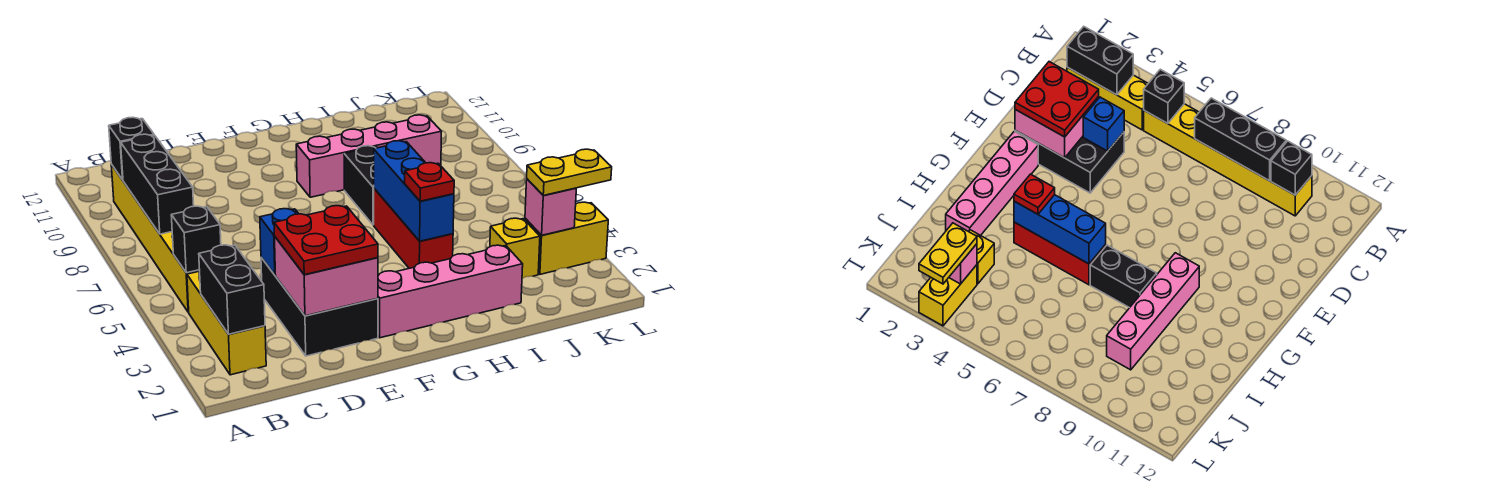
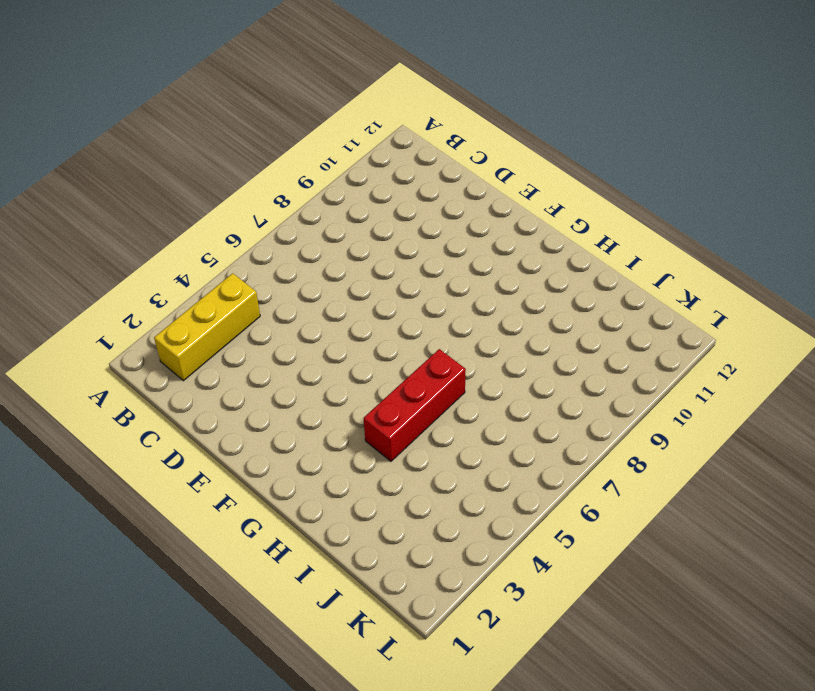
none -> yellow 1x6 brick [111,164,200,312]
none -> black 2x3 brick [261,257,378,356]
none -> pink 1x4 brick [378,245,523,338]

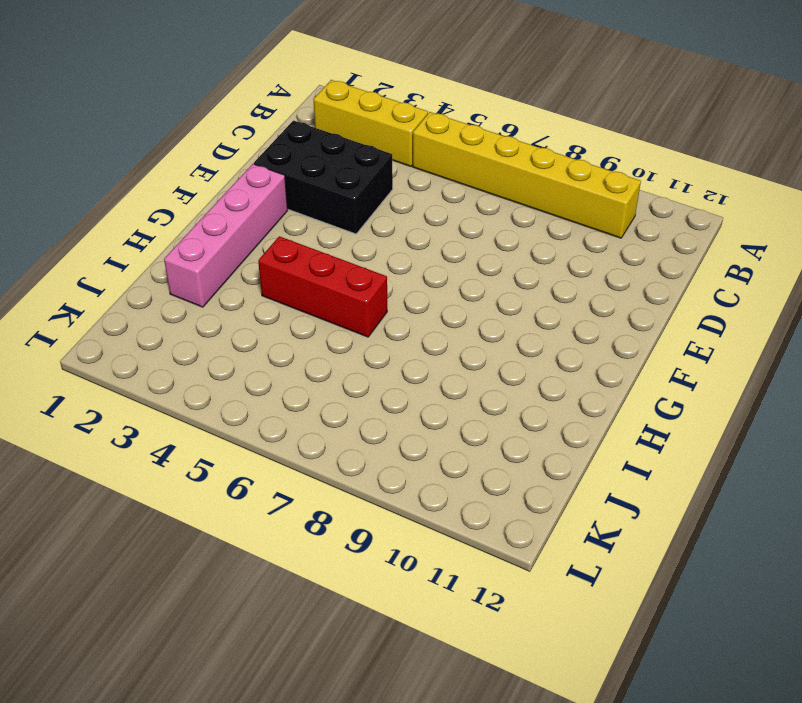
none -> pink 1x4 brick [296,115,442,197]
none -> black 1x2 brick [344,146,377,225]
none -> yellow 1x1 brick [490,218,540,278]

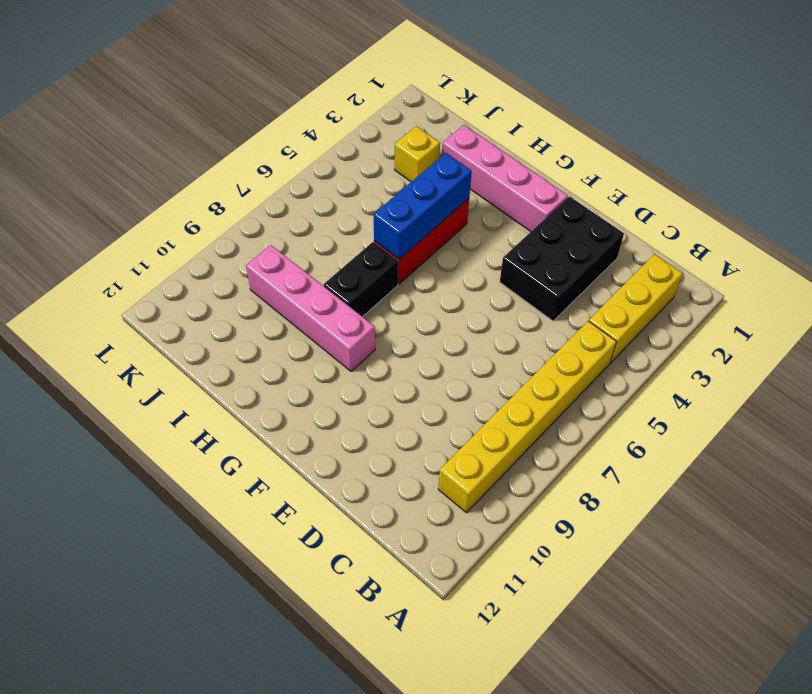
none -> yellow 1x2 brick [525,202,608,274]
none -> black 1x2 brick [199,245,265,334]
none -> black 1x1 brick [171,206,221,273]

